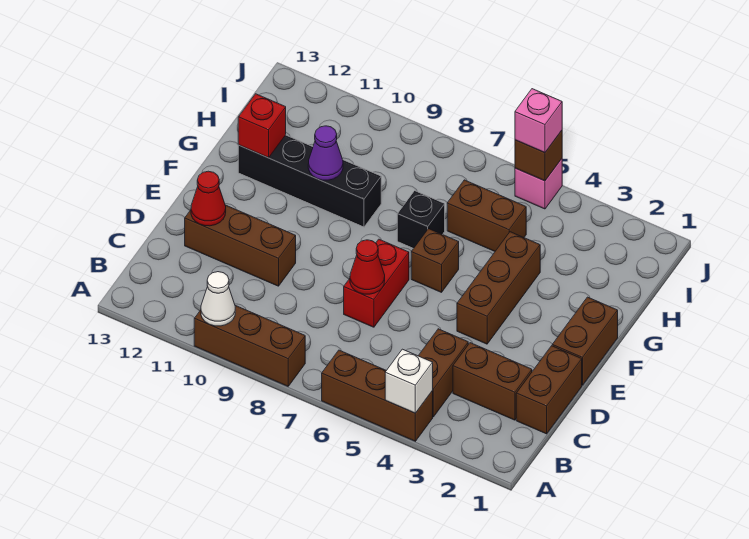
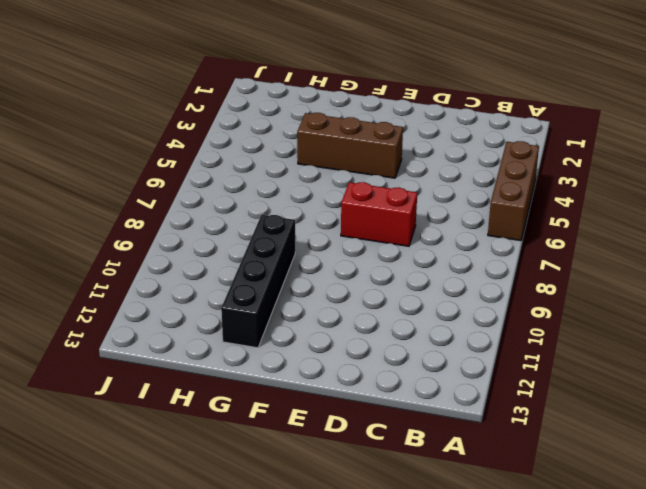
none -> brown 1x3 brick [194,305,305,386]
none -> brown 1x2 brick [418,329,468,417]
none -> brown 1x2 brick [516,346,582,434]

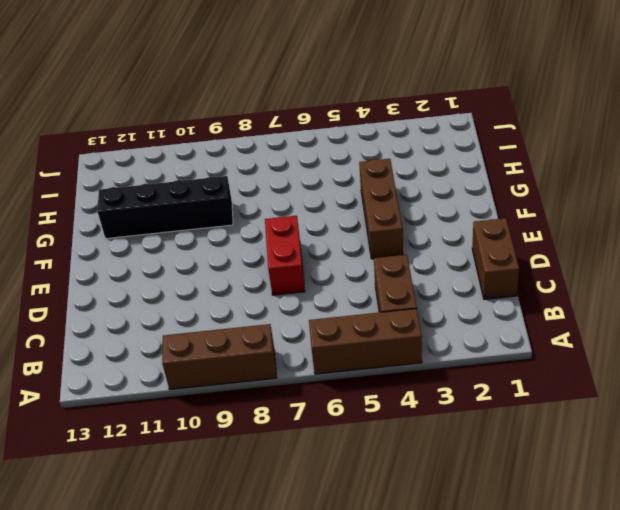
none -> brown 1x2 brick [453,343,532,420]
none -> brown 1x3 brick [185,205,296,286]
none -> brown 1x2 brick [552,297,618,385]

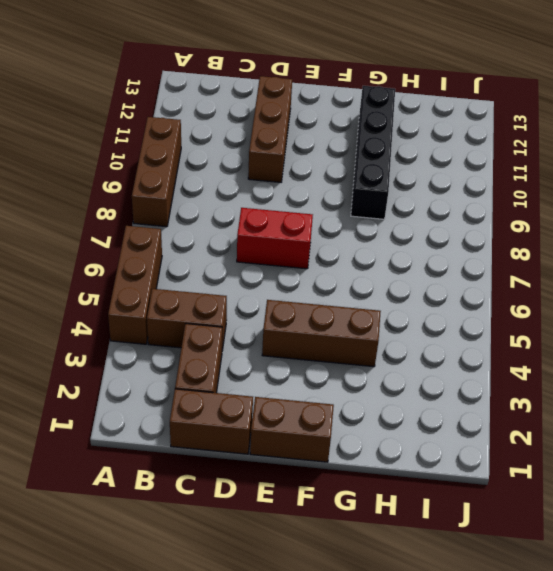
none -> brown 1x1 brick [411,229,459,292]
none -> black 1x1 brick [397,191,445,249]
none -> brown 1x2 brick [447,180,526,251]

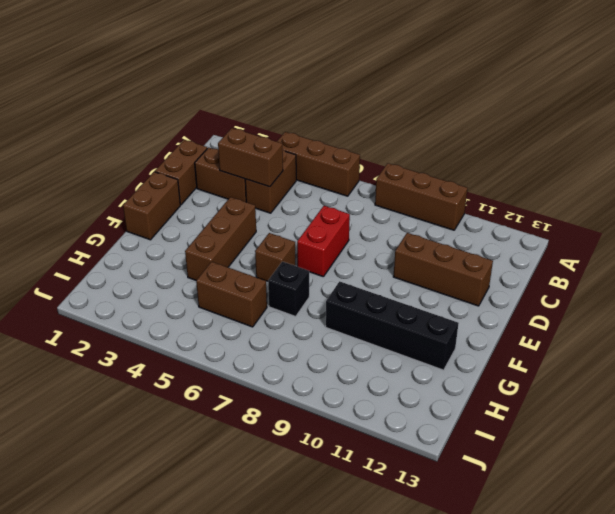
brown 1x2 brick [218,128,283,187] -> none
none -> pink 1x1 brick [515,159,562,209]
none -> white 1x1 brick [385,349,433,413]
none -> white 1x1 cone [201,272,235,326]

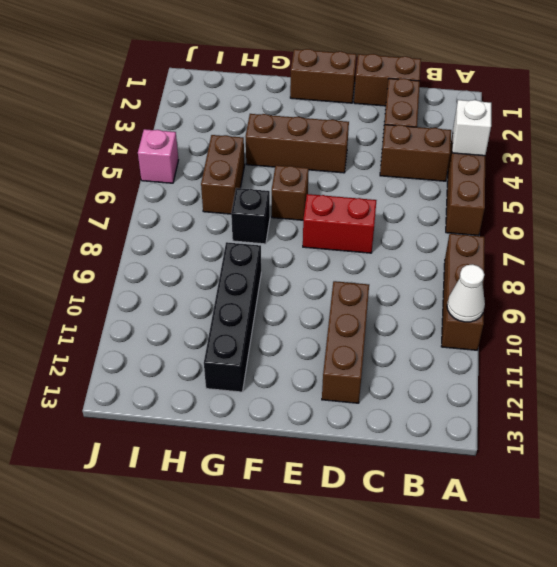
none -> red 1x1 cone [350,240,385,294]
none -> red 1x1 cone [191,171,226,226]
none -> purple 1x1 cone [308,126,343,180]

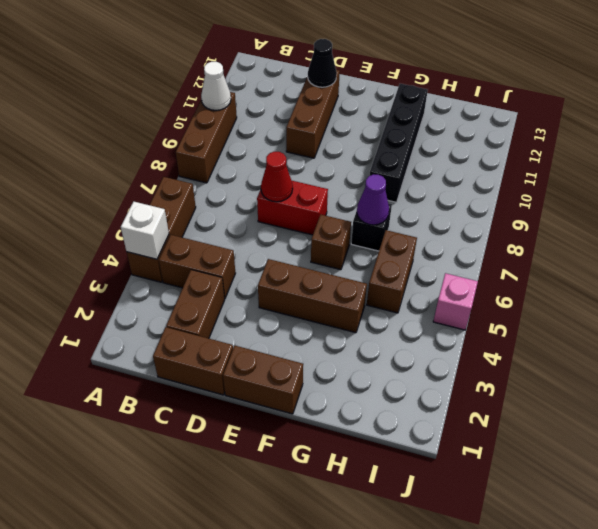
black 1x1 cone [308,39,337,87] -> red 1x1 cone [191,171,226,226]
purple 1x1 cone [357,174,389,225] -> purple 1x1 cone moved to [308,126,343,180]
none -> red 1x1 brick [238,94,286,158]
none -> brown 1x1 brick [515,131,562,181]
none -> pink 1x1 brick [515,89,562,153]

